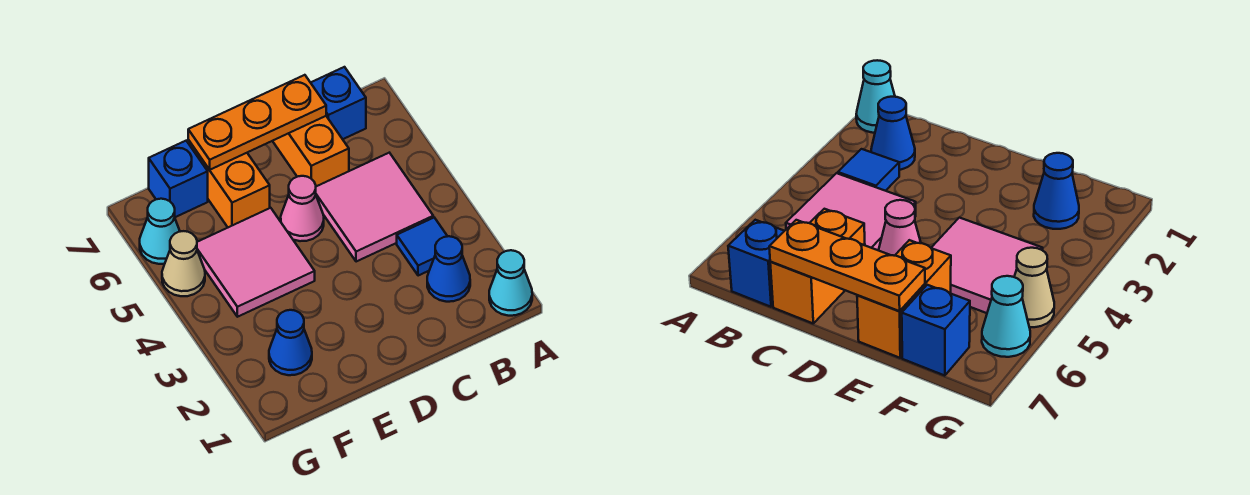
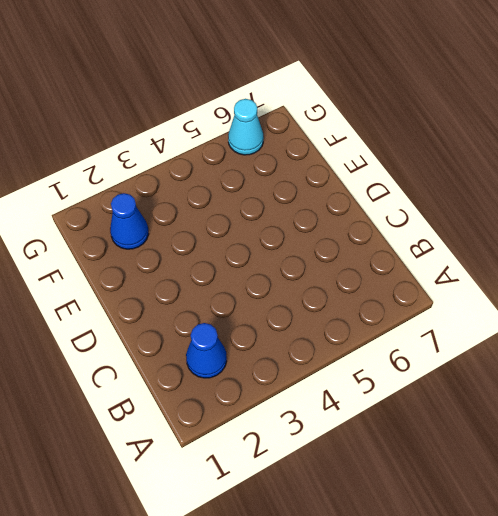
none -> cyan 1x1 cone [489,250,532,316]
none -> blue 1x1 tile [397,218,447,276]
none -> pink 2x2 tile [316,153,433,262]

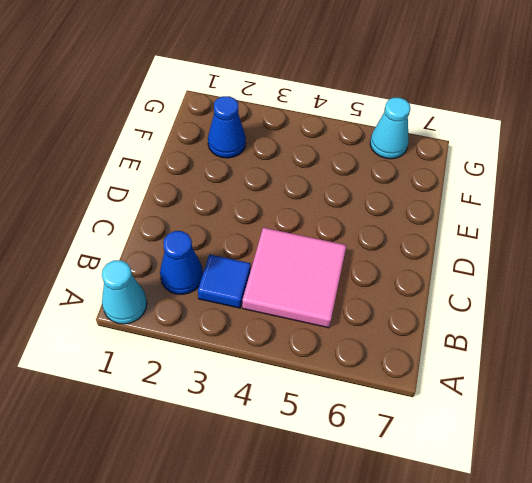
none -> blue 1x1 brick [311,67,366,139]
none -> orange 1x2 brick [273,116,349,186]
none -> pink 1x1 cone [281,176,324,241]

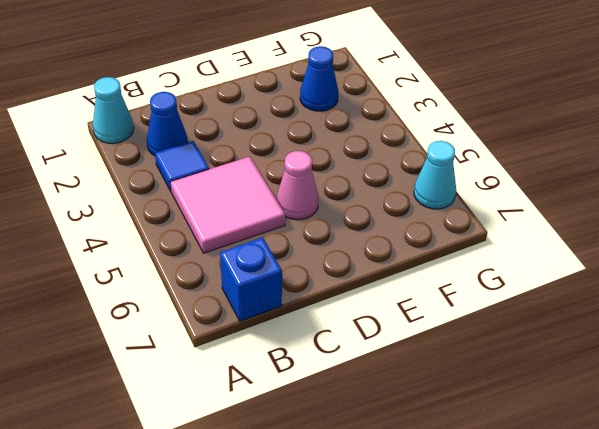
none -> orange 1x2 brick [273,116,349,186]
none -> pink 2x2 tile [197,208,315,317]
none -> orange 1x2 brick [188,140,270,227]

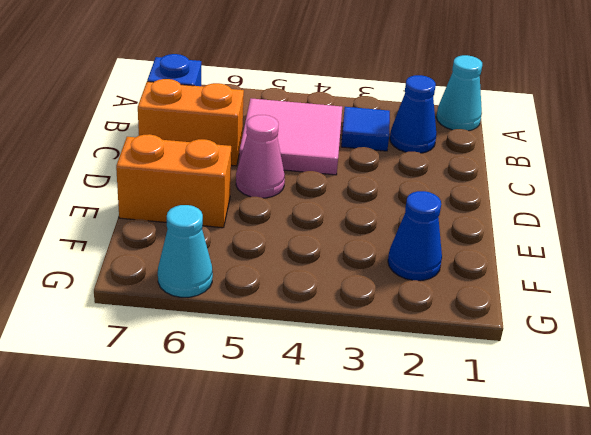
none -> pink 2x2 tile [197,208,315,317]
none -> blue 1x1 brick [149,141,208,217]
none -> tan 1x1 cone [162,231,205,296]

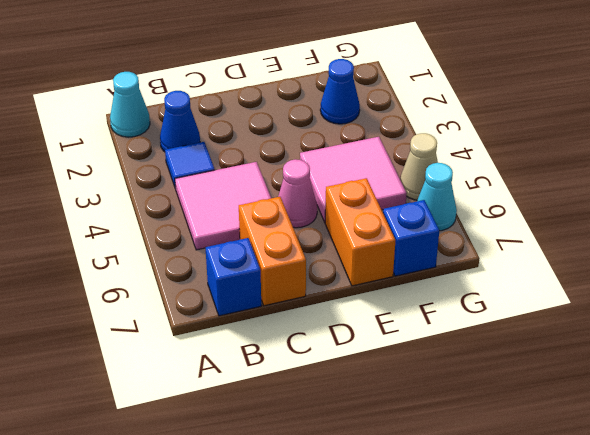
none -> orange 1x3 plate [188,75,326,170]

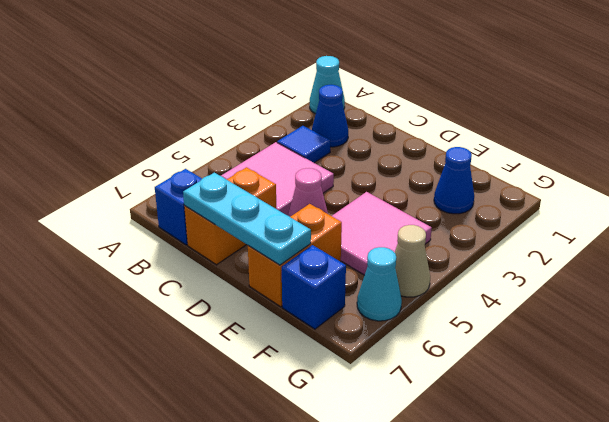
cyan 1x3 plate [183,173,311,265] -> orange 1x3 plate [188,75,326,170]

